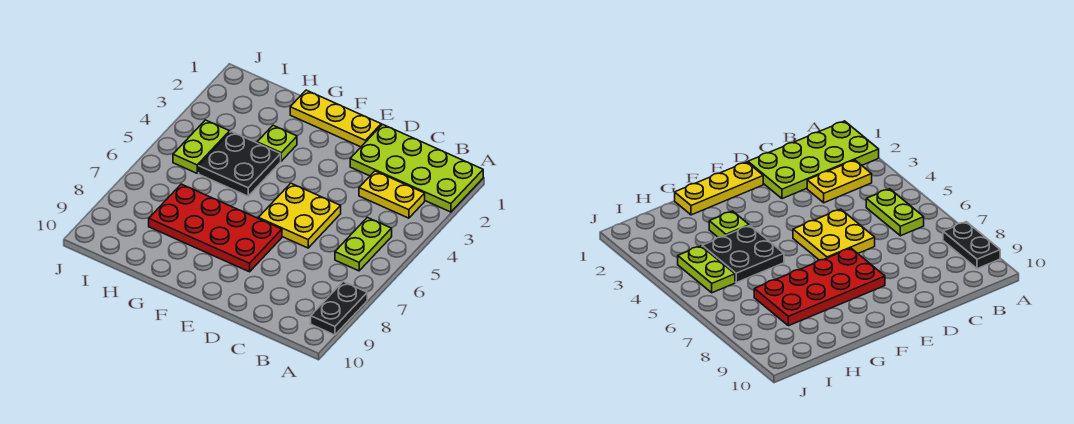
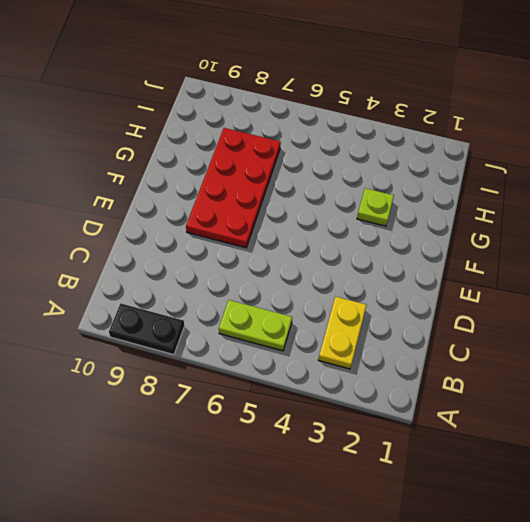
none -> lime 2x4 plate [350,124,483,212]
none -> yellow 2x2 plate [258,183,341,248]

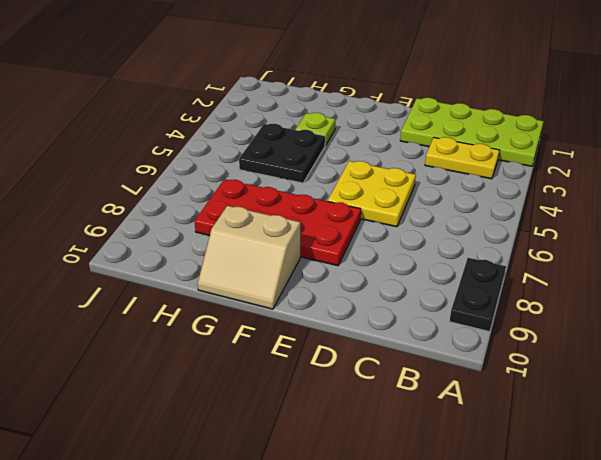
tan 2x2 slope [198,206,300,309] -> none
none -> lime 1x2 plate [335,217,392,271]
none -> yellow 1x3 plate [290,90,381,147]

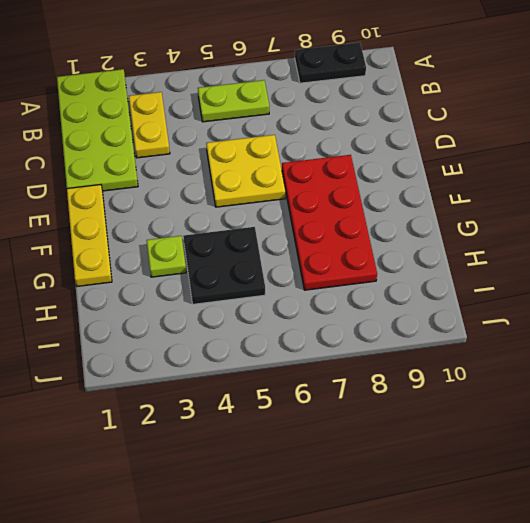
none -> lime 1x2 plate [173,120,230,173]

